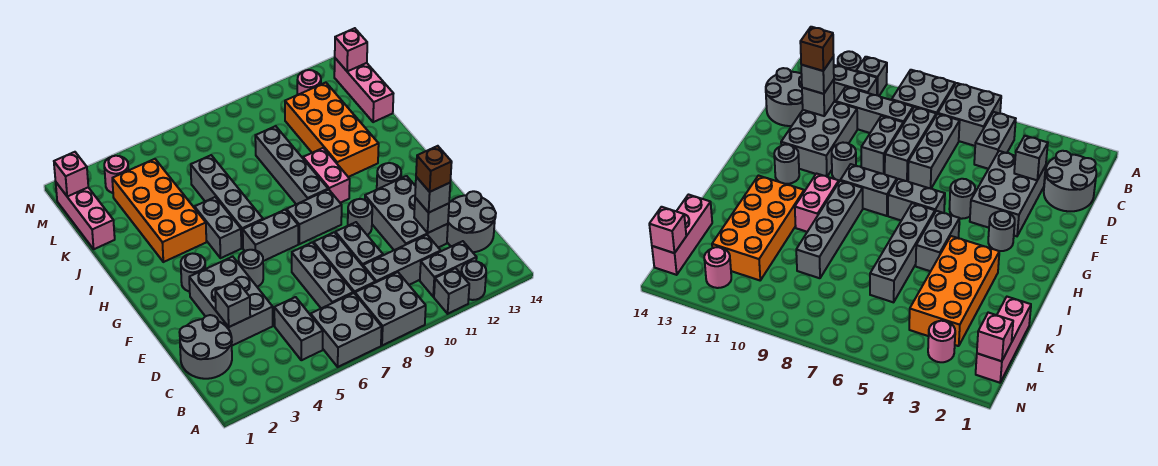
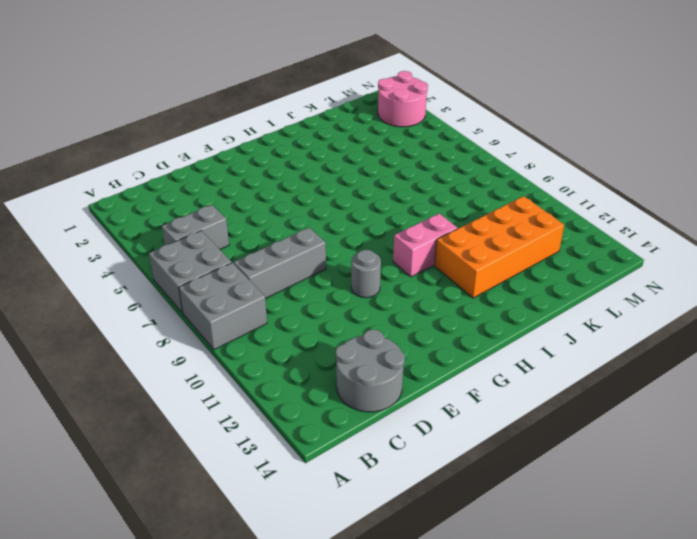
pink 2x2 round brick [378,71,428,127] -> pink 1x1 round brick [104,156,128,193]
none -> grey 1x1 brick [434,268,469,314]
none -> grey 1x1 round brick [461,261,486,300]
none -> grey 1x2 brick [420,241,477,297]
none -> grey 2x2 round brick [179,315,232,379]

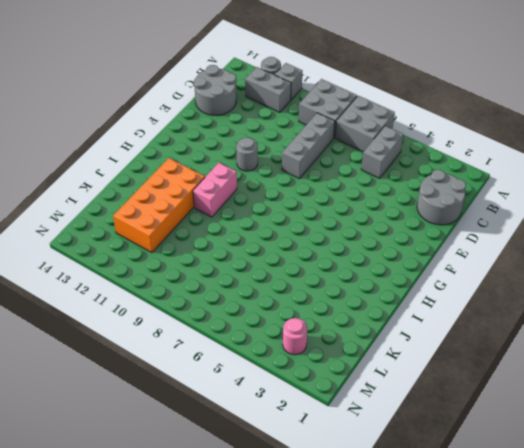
none -> grey 1x3 brick [292,242,353,308]
none -> grey 1x3 brick [363,235,441,285]
none -> grey 2x3 brick [189,257,273,346]
none -> grey 1x2 brick [335,222,383,266]

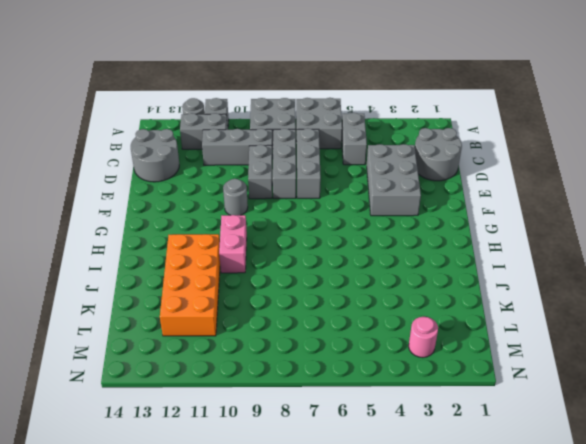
none -> grey 2x3 brick [365,176,448,250]
none -> grey 1x1 round brick [239,250,263,287]
none -> grey 1x1 round brick [181,253,205,292]
none -> grey 1x2 brick [243,210,298,261]

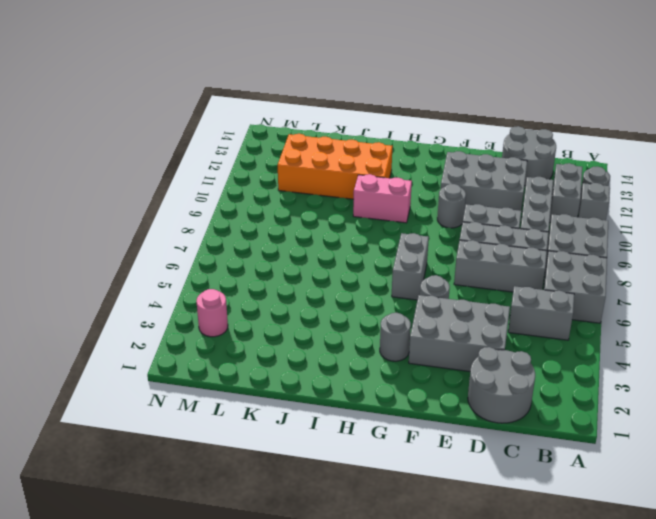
none -> grey 1x2 brick [287,190,342,244]
none -> grey 1x1 round brick [377,163,401,189]
none -> grey 1x2 brick [195,197,241,258]
none -> grey 1x4 brick [191,155,263,248]

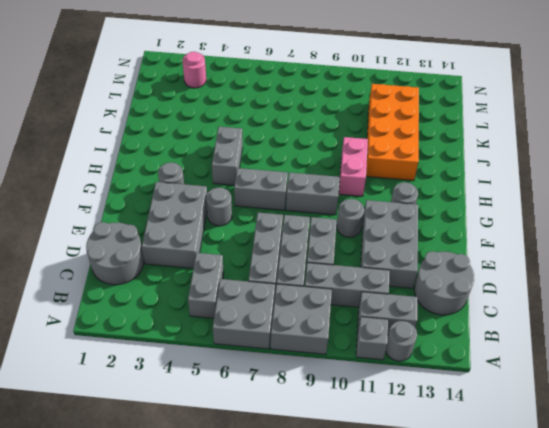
none -> grey 1x4 brick [191,155,263,248]
none -> grey 1x4 brick [255,126,328,204]
none -> orange 2x4 brick [112,159,206,262]
none -> pink 1x3 brick [56,183,115,249]

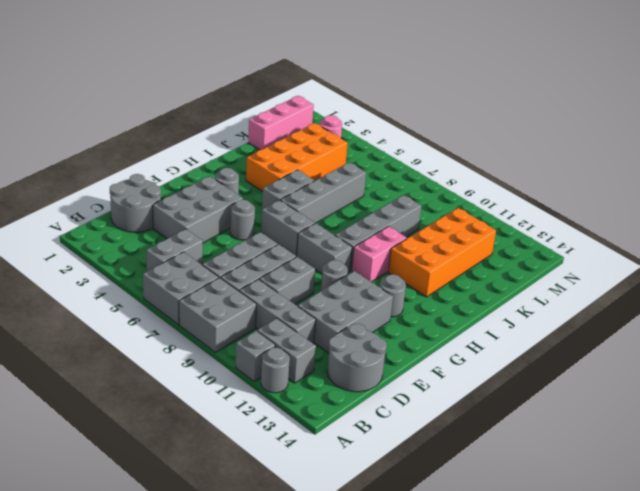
none -> pink 1x3 brick [334,58,394,122]
none -> pink 1x1 round brick [297,70,321,95]
none -> grey 1x1 brick [215,281,250,327]
none -> grey 1x1 brick [414,198,449,233]

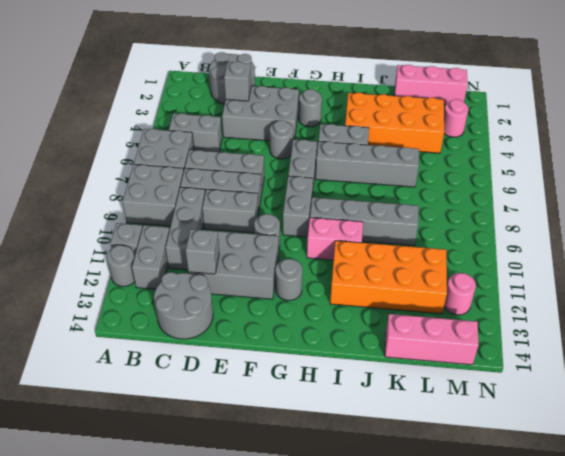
none -> pink 1x1 brick [54,152,88,197]
none -> pink 1x1 brick [335,28,367,71]
none -> grey 1x1 brick [415,177,450,213]
none -> brown 1x1 brick [416,146,452,192]

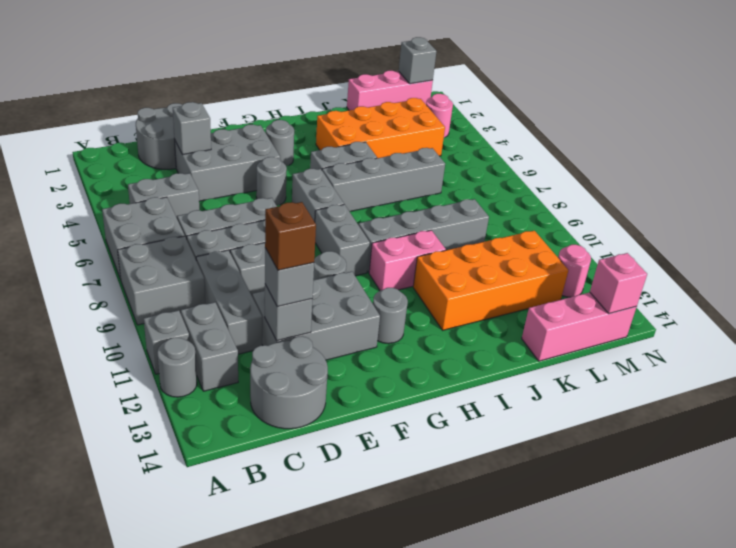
grey 1x1 brick [399,37,437,84] -> pink 1x1 brick [54,152,88,197]

